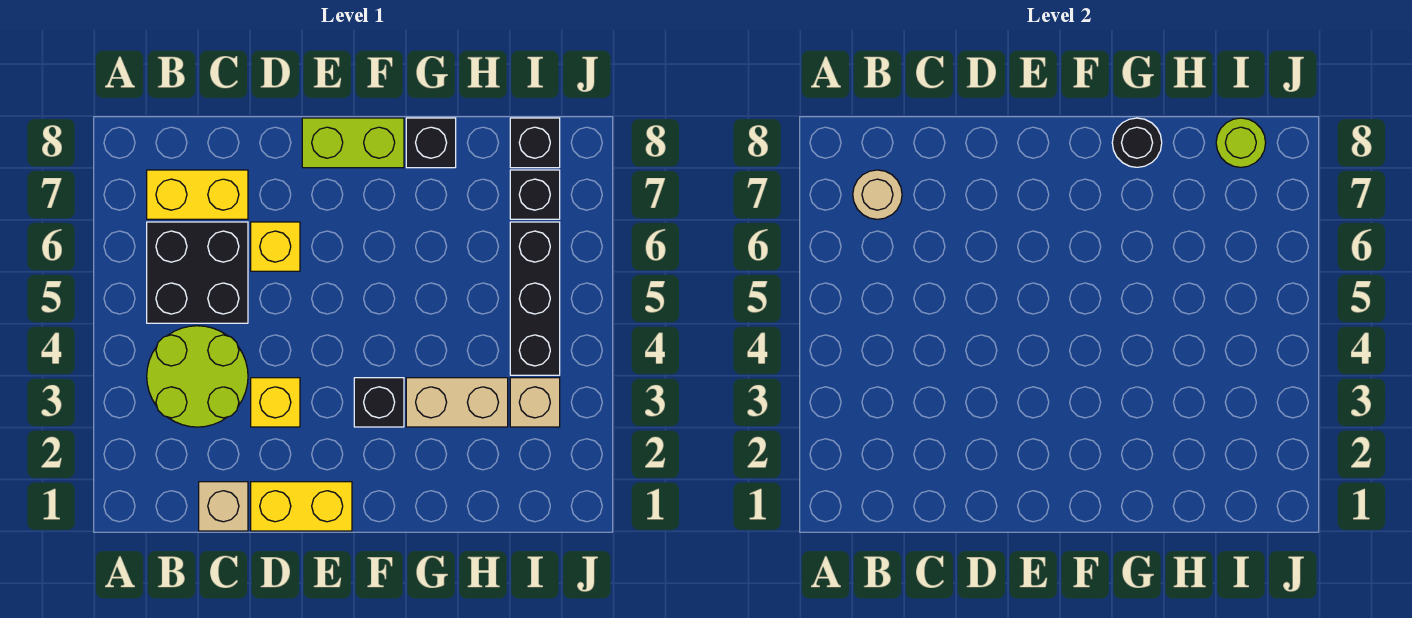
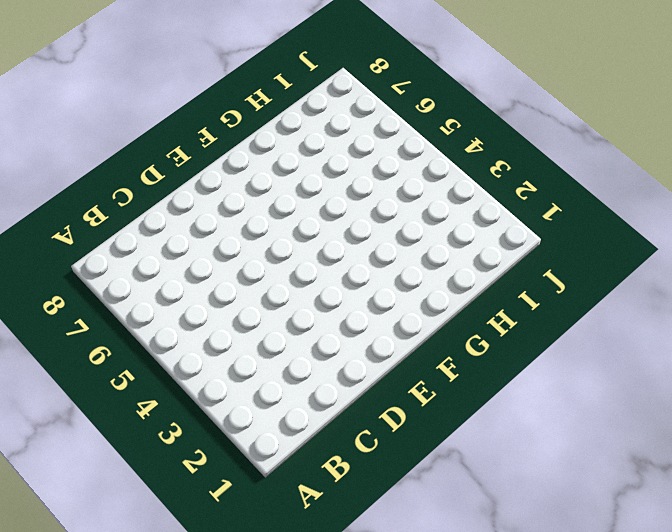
none -> lime 2x2 round brick [147,326,248,427]
none -> black 2x2 brick [147,222,248,323]
none -> yellow 1x2 brick [147,170,248,219]

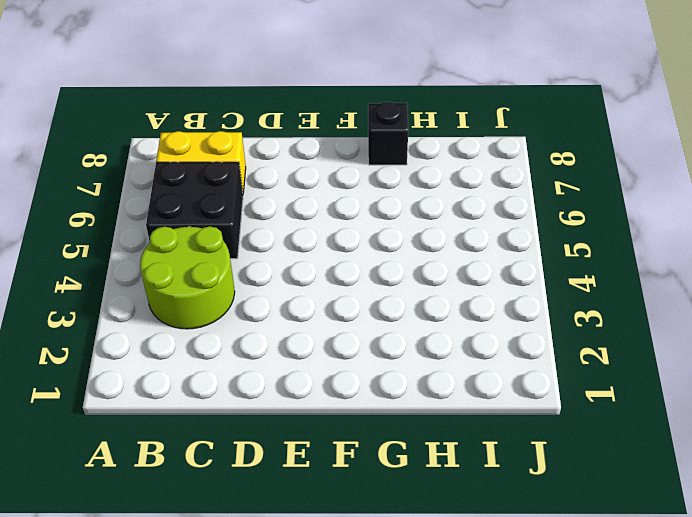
none -> tan 1x1 brick [199,482,248,531]
none -> yellow 1x2 brick [251,482,352,531]
none -> yellow 1x1 brick [251,378,300,427]

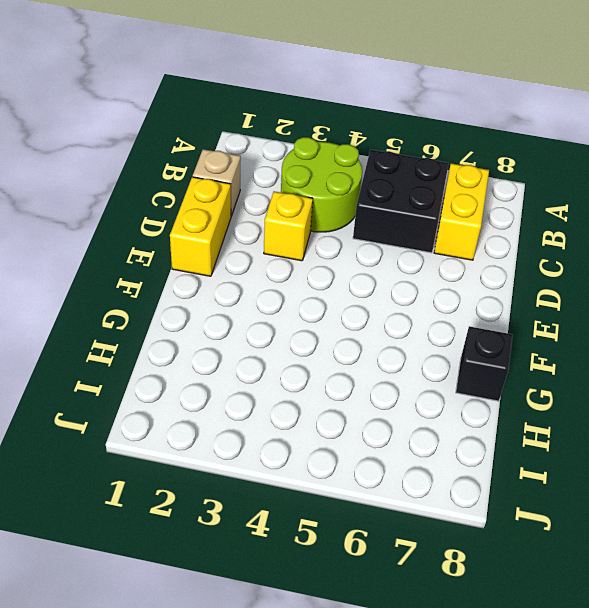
none -> yellow 1x1 brick [251,222,300,271]
none -> lime 1x2 brick [302,118,404,168]
none -> black 1x1 brick [354,378,404,427]

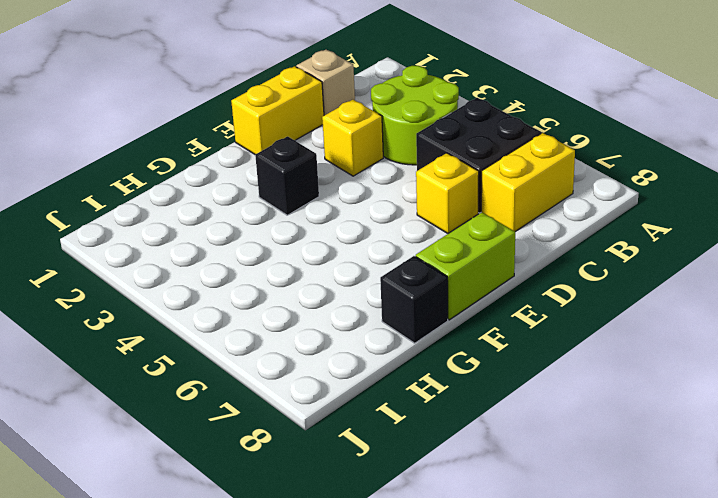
none -> tan 1x2 brick [406,378,508,427]
none -> tan 1x1 brick [510,378,560,427]
none -> black 1x3 brick [510,222,560,375]

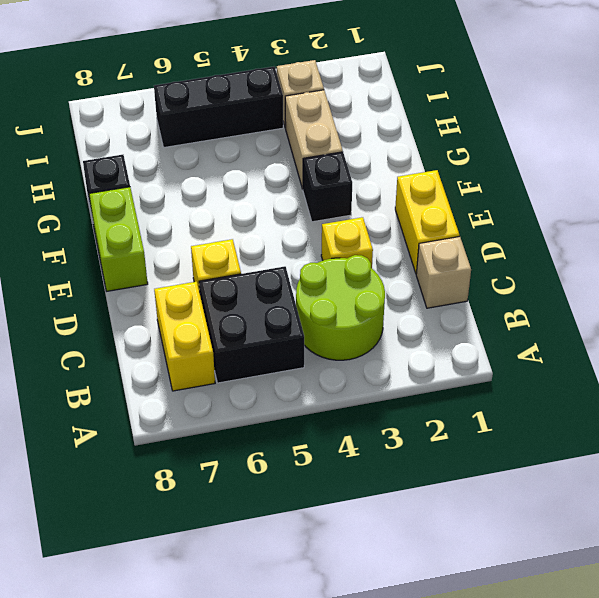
none -> black 1x1 brick [510,170,560,219]
none -> black 1x1 brick [510,118,560,168]
none -> tan 1x1 round brick [853,170,902,219]

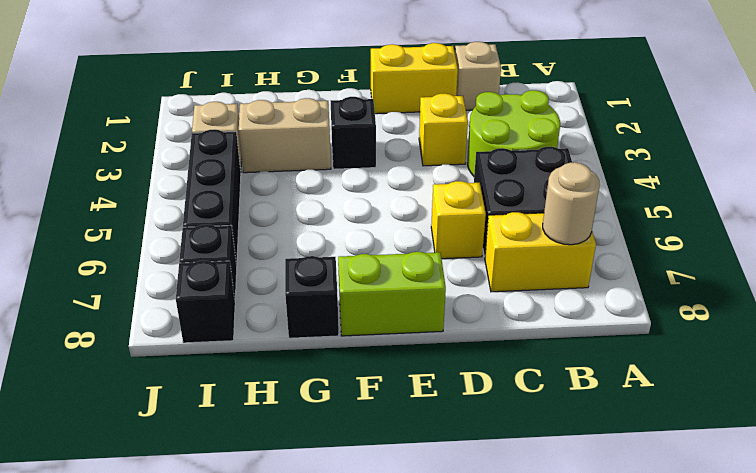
none -> black 1x1 round brick [1112,118,1162,167]
none -> lime 1x1 round brick [1216,118,1266,167]

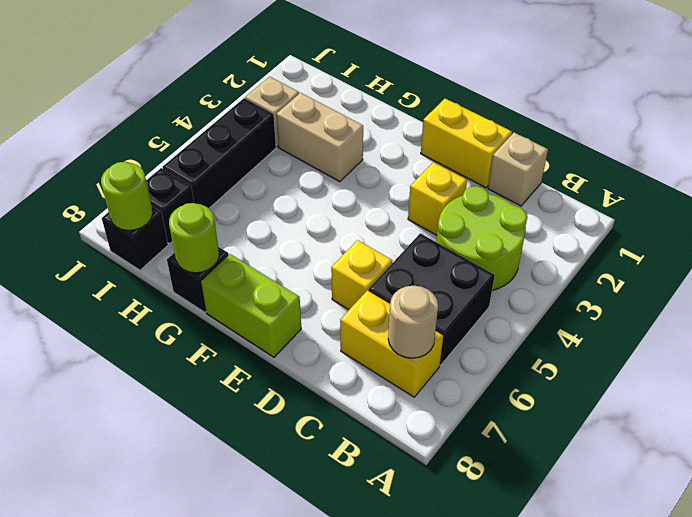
lime 1x1 round brick [169,203,219,273] -> black 1x1 round brick [1112,118,1162,167]
none -> black 1x1 brick [354,378,404,427]

